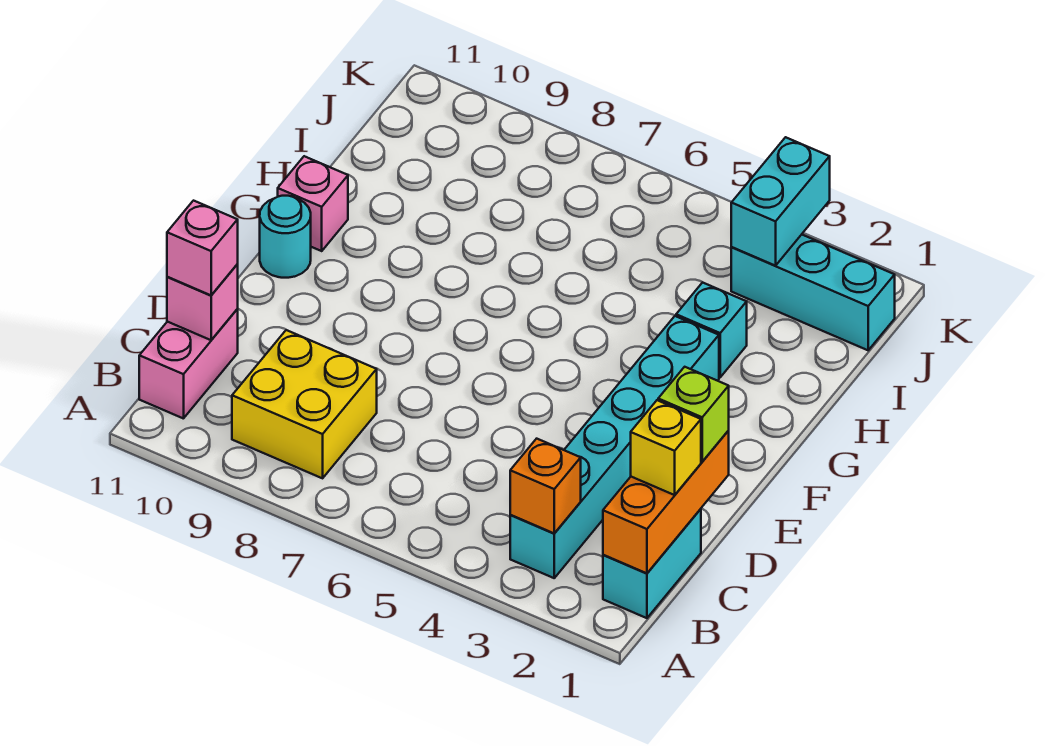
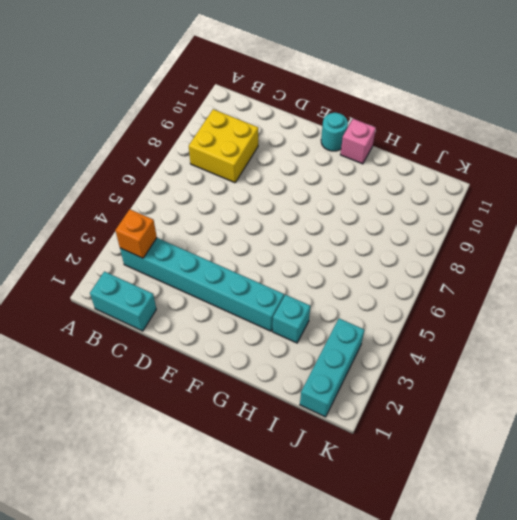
none -> pink 1x2 brick [139,309,238,419]
none -> orange 1x3 brick [603,431,729,573]
none -> pink 1x1 brick [167,265,238,340]

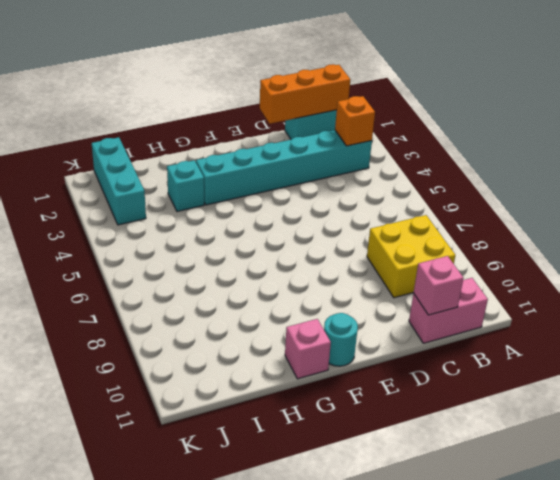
none -> cyan 1x2 brick [731,137,830,266]
none -> yellow 1x1 brick [631,400,701,495]
none -> pink 1x1 brick [167,201,238,295]

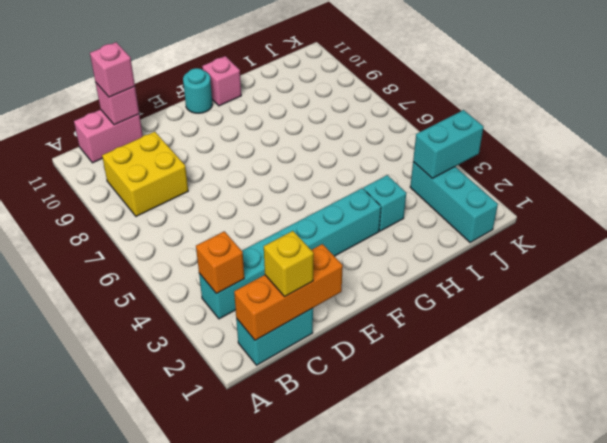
none -> lime 1x1 brick [658,367,729,462]

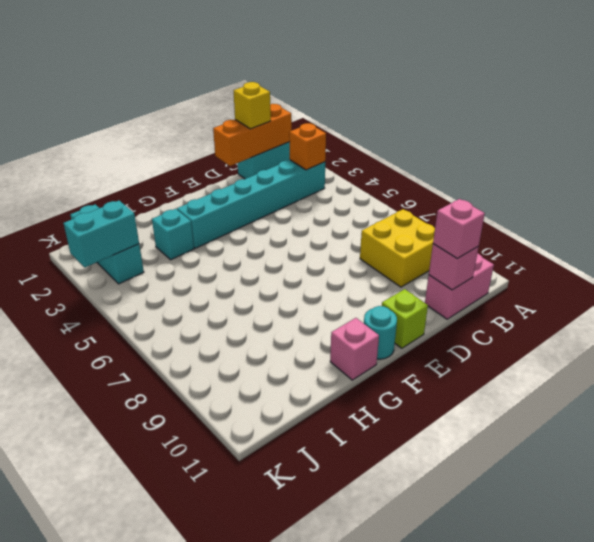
lime 1x1 brick [382,289,428,348] -> lime 1x1 brick moved to [658,367,729,462]

